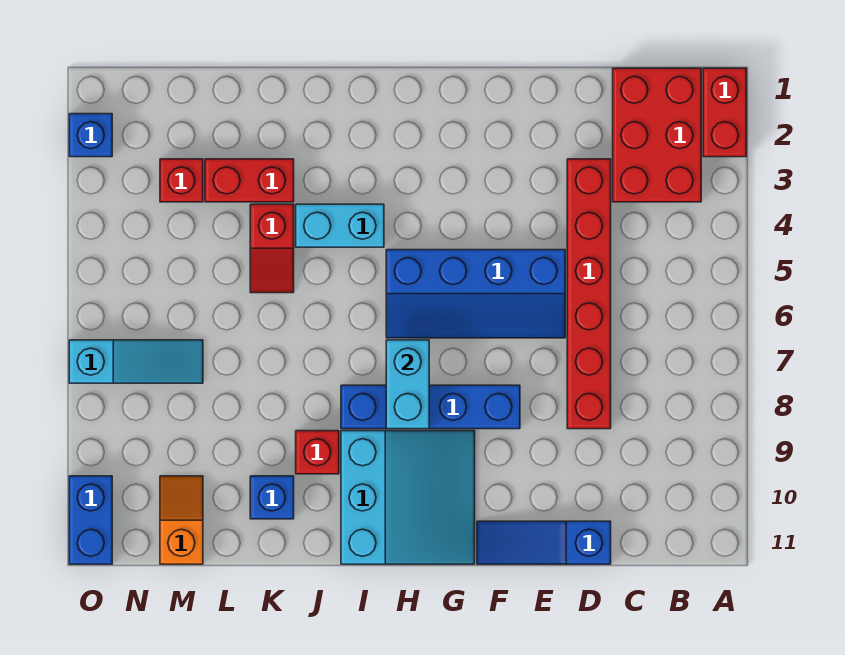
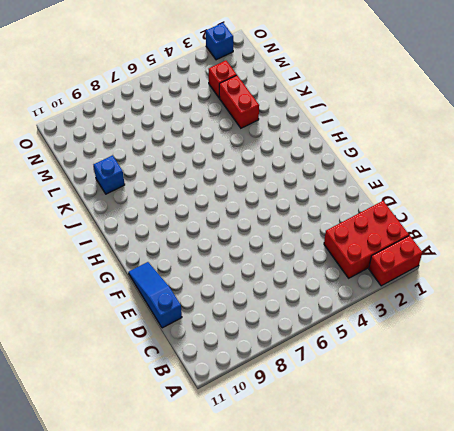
none -> red 1x6 brick [567,159,611,429]
none -> blue 2x4 slope [386,250,565,338]
none -> blue 1x4 brick [341,385,520,429]

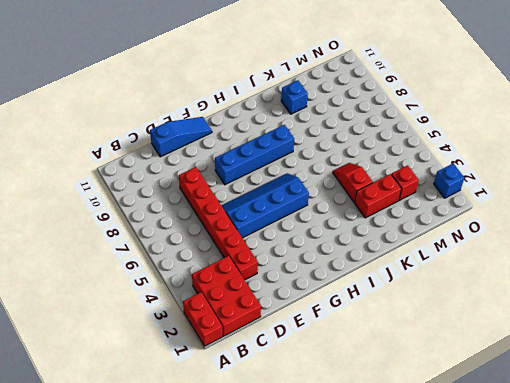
none -> cyan 3x3 slope [341,431,475,564]
none -> cyan 1x2 brick [296,204,384,247]
none -> red 1x1 brick [296,431,339,474]

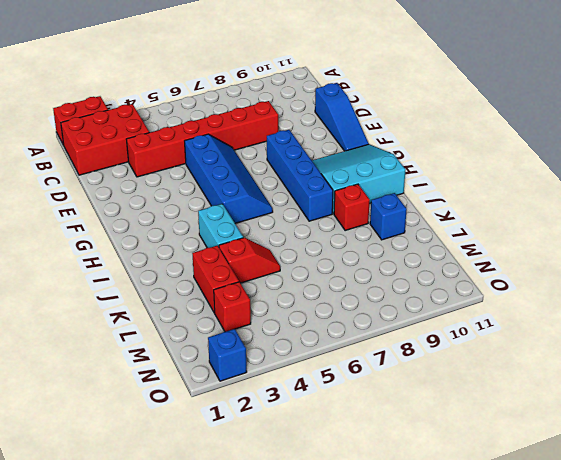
none -> cyan 1x3 slope [69,340,203,383]
none -> orange 1x2 slope [160,476,203,564]
none -> blue 1x2 brick [69,476,112,564]

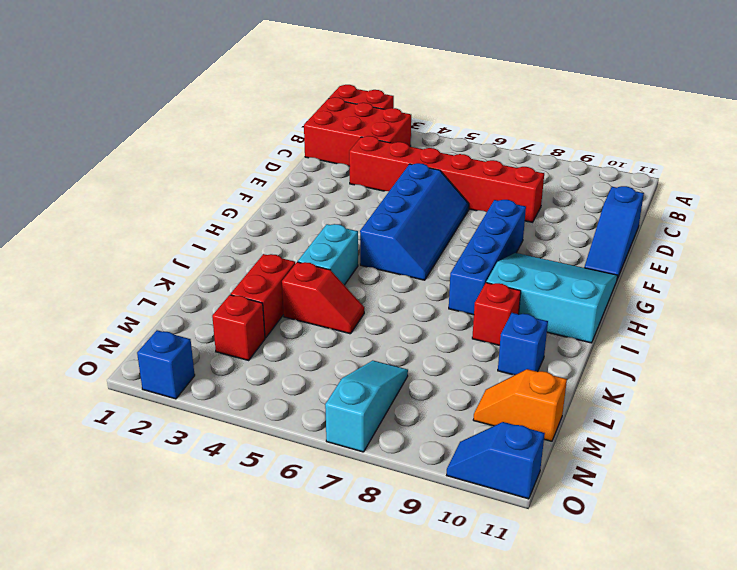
blue 1x2 slope [447,422,545,499] -> blue 1x2 brick [69,476,112,564]
none -> cyan 1x2 brick [386,340,429,429]

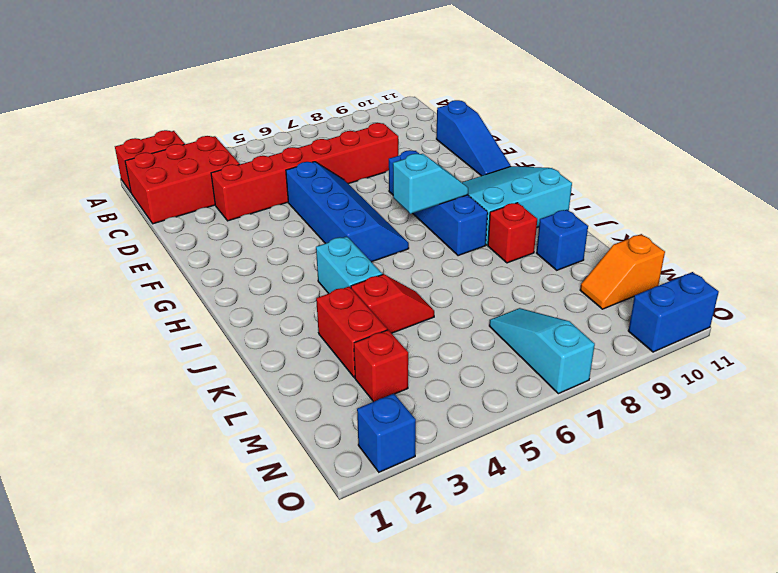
cyan 1x2 slope [393,154,468,214] -> cyan 1x2 brick [386,340,429,429]

